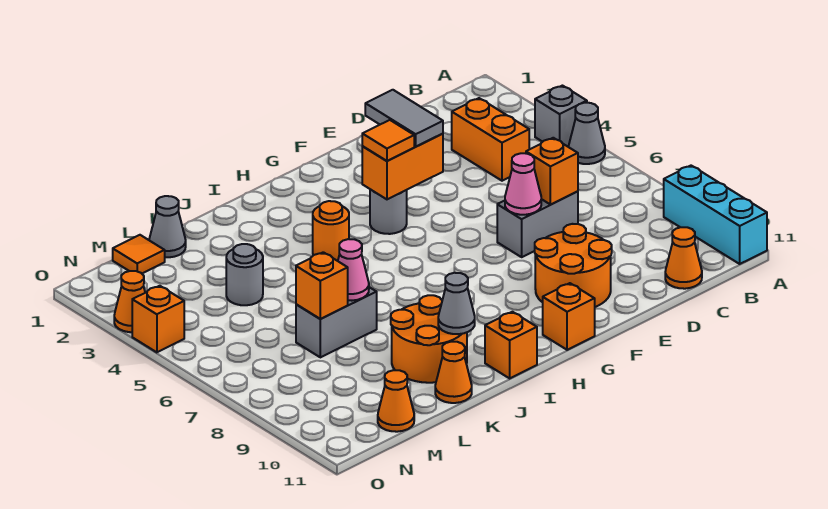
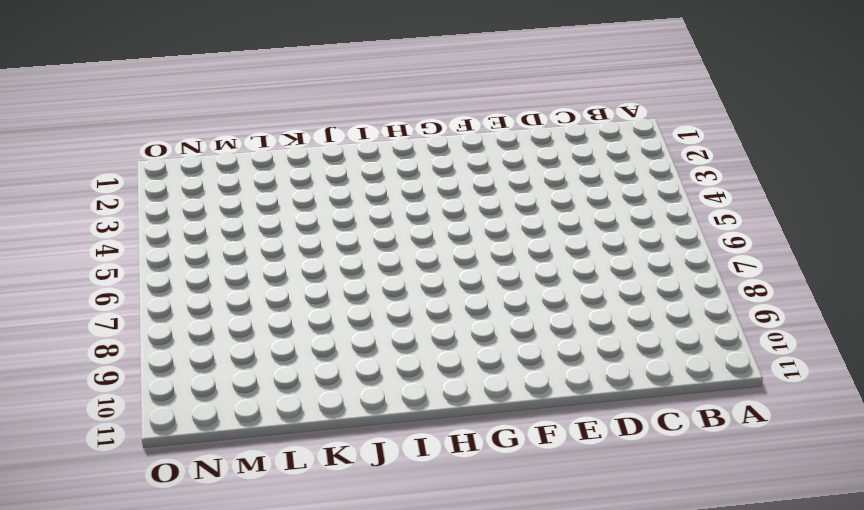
none -> grey 1x1 brick [535,86,587,147]
none -> grey 1x1 cone [569,103,605,164]
none -> cyan 1x3 brick [664,166,767,264]

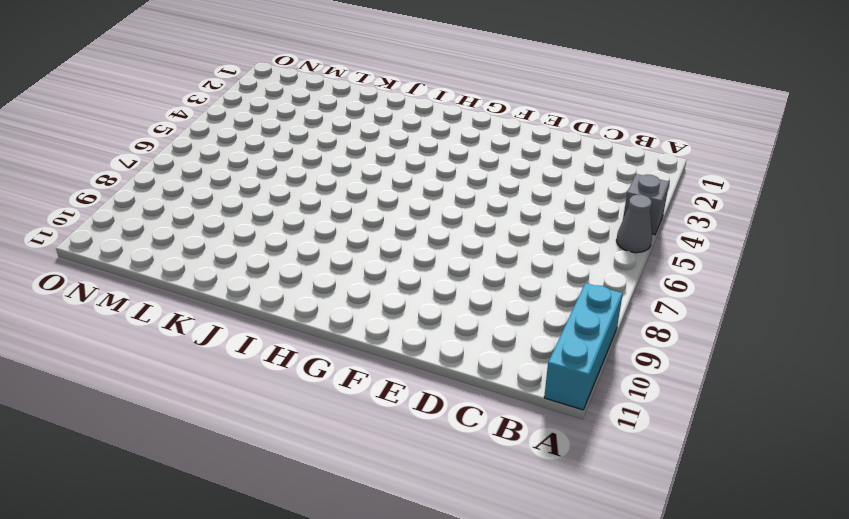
none -> orange 1x2 brick [452,98,529,181]
none -> orange 1x1 cone [665,227,702,289]
none -> grey 1x2 brick [497,191,578,257]

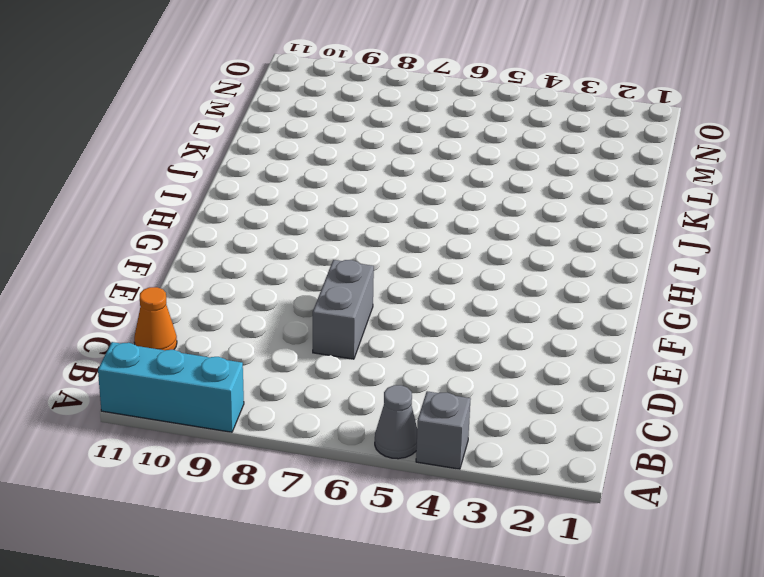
none -> orange 1x2 brick [452,98,529,181]
none -> orange 2x2 round brick [535,224,612,307]
none -> grey 1x1 round brick [370,189,407,234]

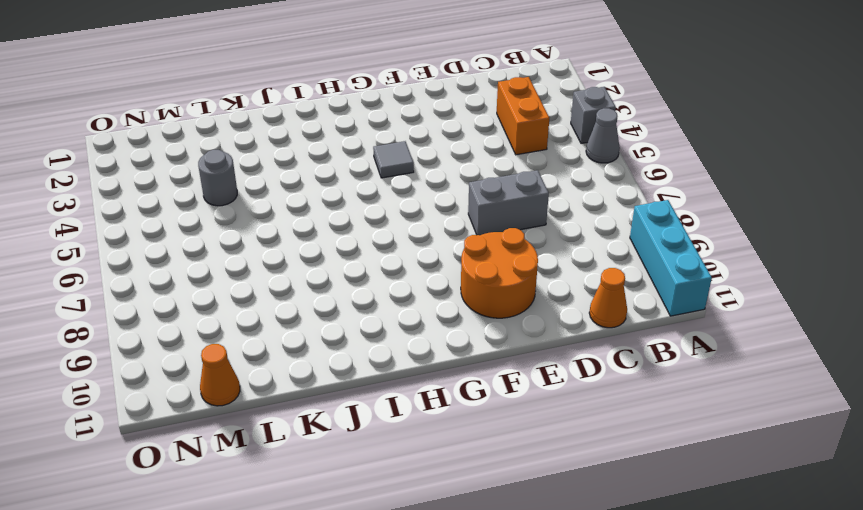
grey 1x1 tile [373,141,414,178] -> grey 1x1 round brick [370,189,407,234]
none -> orange 1x1 brick [543,283,595,350]
none -> orange 1x1 round brick [313,201,349,261]
none -> orange 1x1 brick [485,312,537,378]

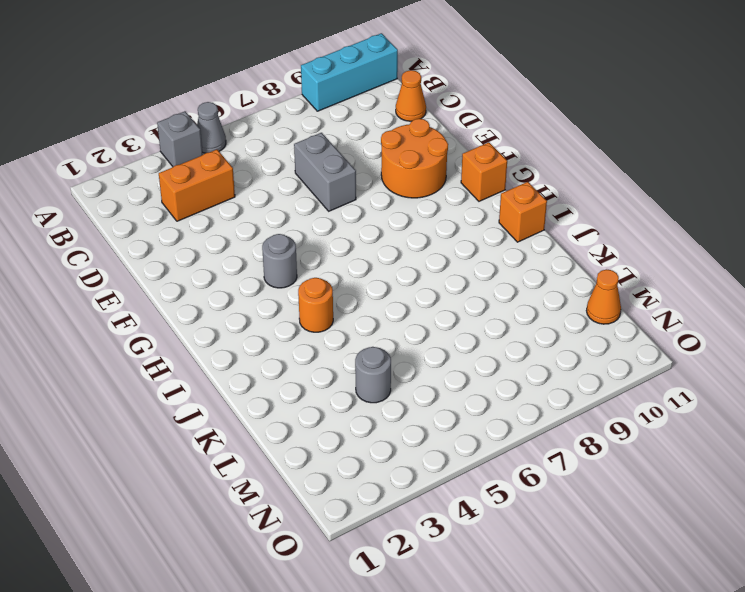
none -> orange 2x2 round brick [391,295,467,383]
none -> grey 1x2 brick [296,287,377,357]
none -> orange 1x1 cone [435,342,472,403]

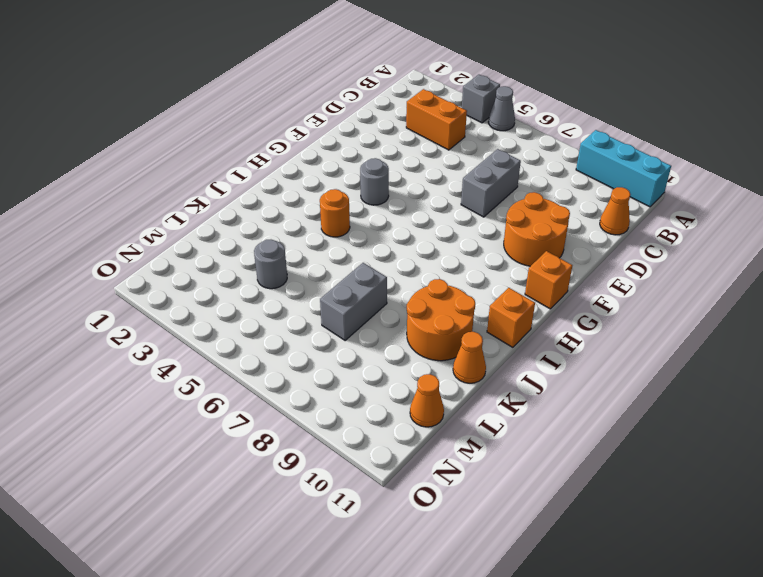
none -> grey 1x1 cone [149,196,186,257]
none -> orange 1x1 tile [113,235,165,273]
none -> orange 1x1 cone [114,271,145,332]

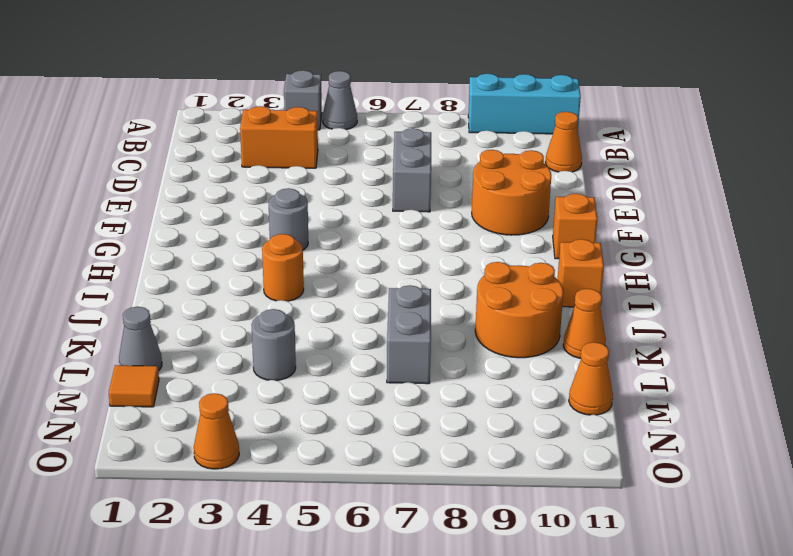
none -> orange 1x1 brick [132,286,184,352]
none -> orange 1x1 brick [526,138,578,204]
none -> pink 1x1 cone [505,153,541,215]

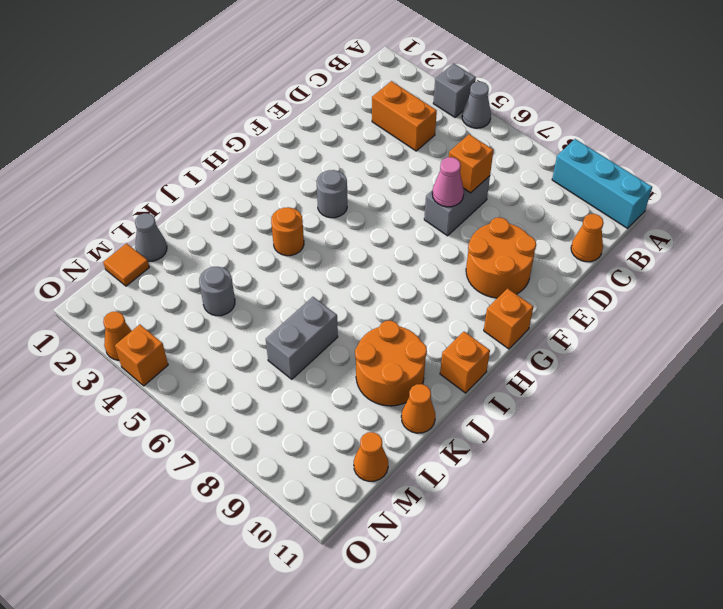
none -> orange 1x2 brick [362,134,443,199]
none -> grey 1x1 cone [438,273,475,334]
none -> pink 1x1 cone [338,239,369,301]

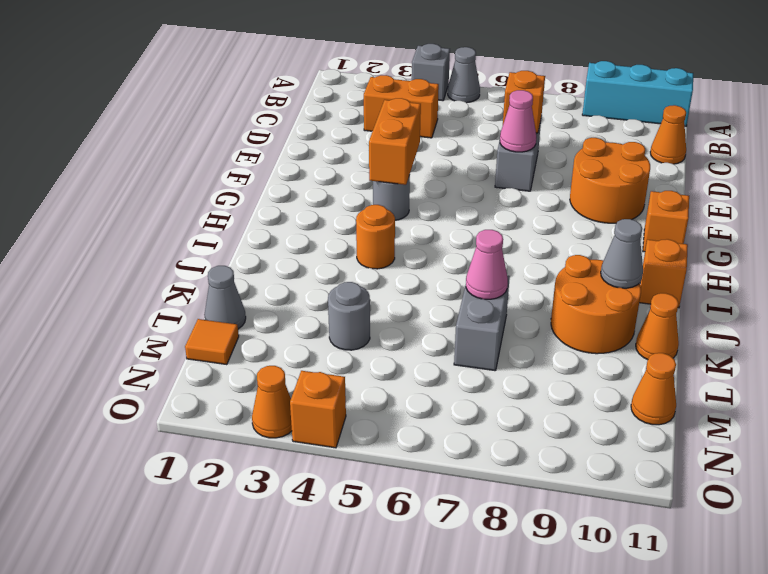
none -> orange 1x1 brick [296,252,348,319]
none -> grey 1x2 tile [365,90,443,147]
none -> orange 1x1 tile [362,120,414,161]

